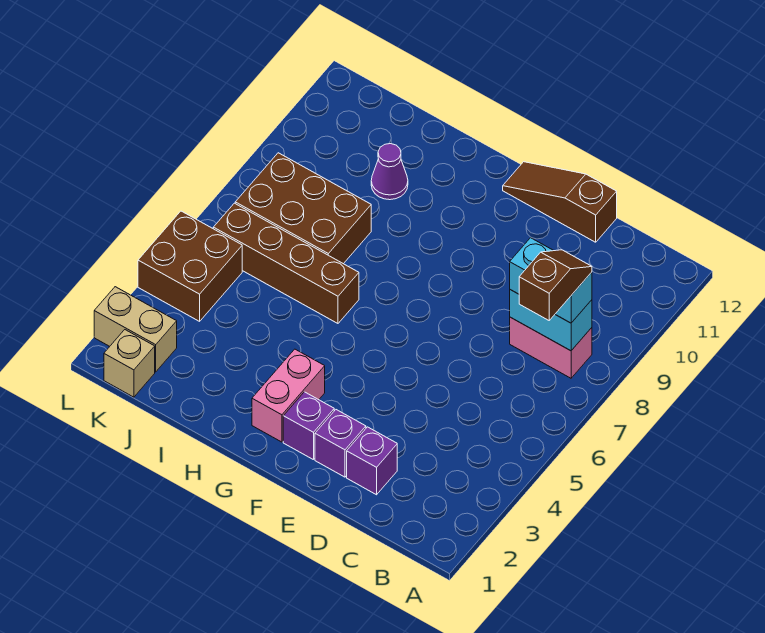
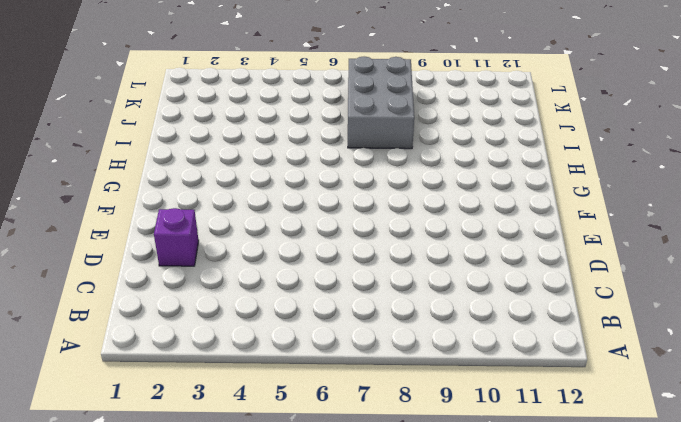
grey 2x3 brick [348,57,414,149] -> brown 2x3 brick [235,153,371,264]
none -> pink 1x2 brick [510,317,592,378]
none -> brown 1x3 slope [503,162,617,242]
none -> purple 1x1 brick [315,410,366,477]

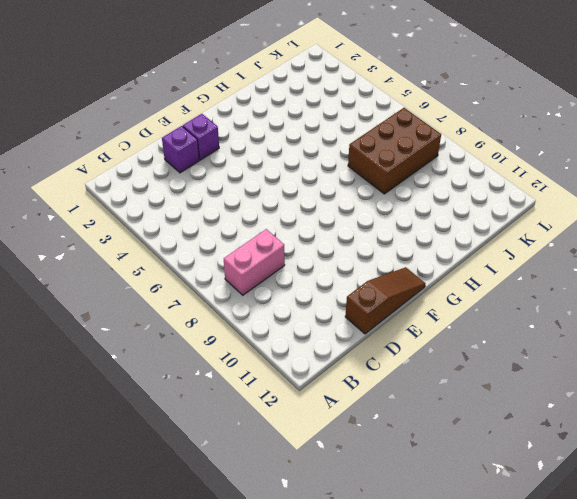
none -> purple 1x1 brick [283,392,334,460]
none -> pink 1x2 brick [252,349,325,442]
none -> brown 1x4 brick [213,203,359,323]

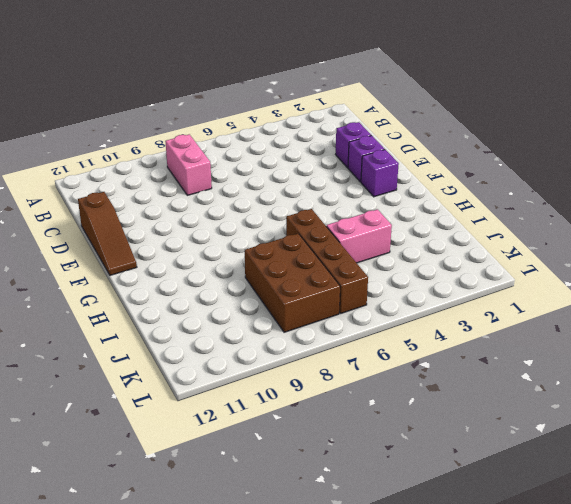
pink 1x2 brick [326,209,392,263] -> pink 1x2 brick moved to [252,349,325,442]
none -> purple 1x1 cone [371,144,408,200]
none -> tan 1x1 brick [104,330,155,397]
none -> tan 1x2 brick [94,287,177,372]

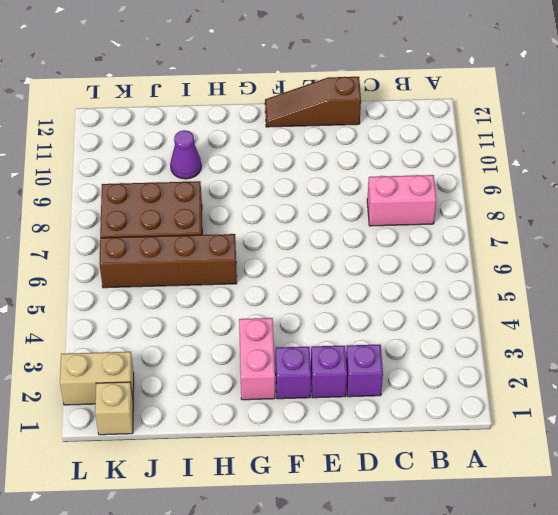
none -> brown 2x2 brick [138,211,242,321]
none -> cyan 1x2 brick [510,290,592,351]
none -> cyan 1x2 brick [510,238,592,323]

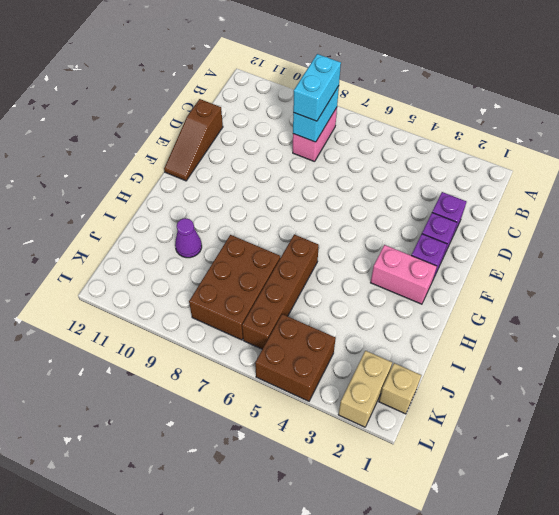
none -> brown 1x2 slope [519,250,592,320]

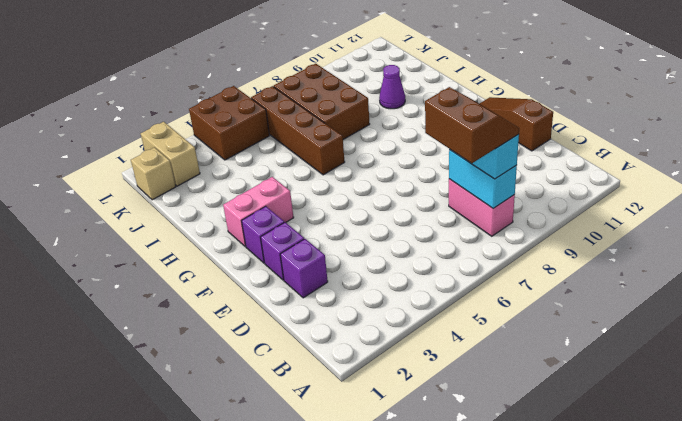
brown 2x2 slope [425,87,519,163] -> brown 1x2 slope [519,250,592,320]

